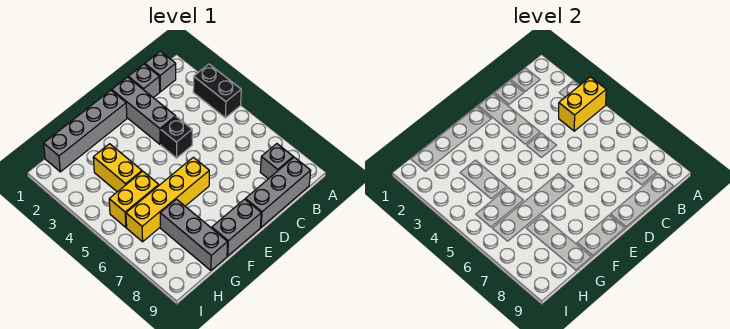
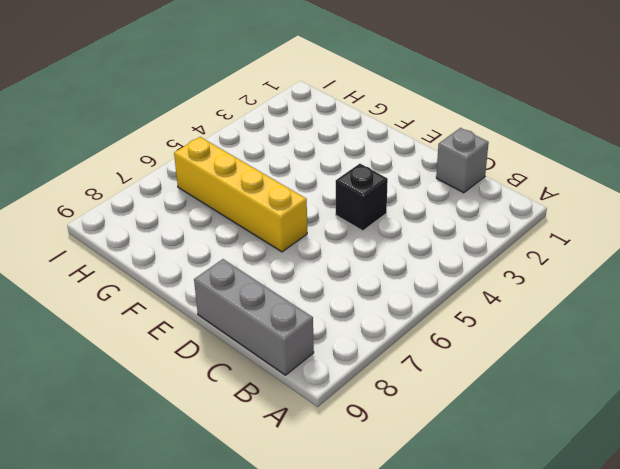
none -> black 1x2 brick [193,64,241,118]
none -> grey 1x1 brick [145,51,176,92]
none -> grey 1x1 brick [260,144,293,179]

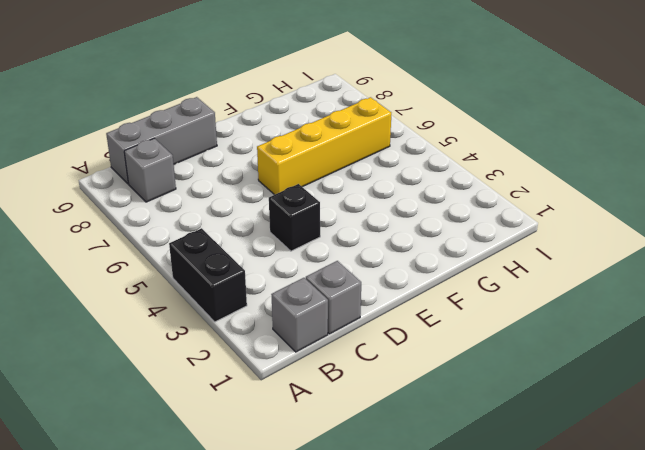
none -> grey 1x3 brick [112,77,176,145]
none -> grey 1x4 brick [44,90,127,172]
none -> grey 1x2 brick [212,199,261,256]

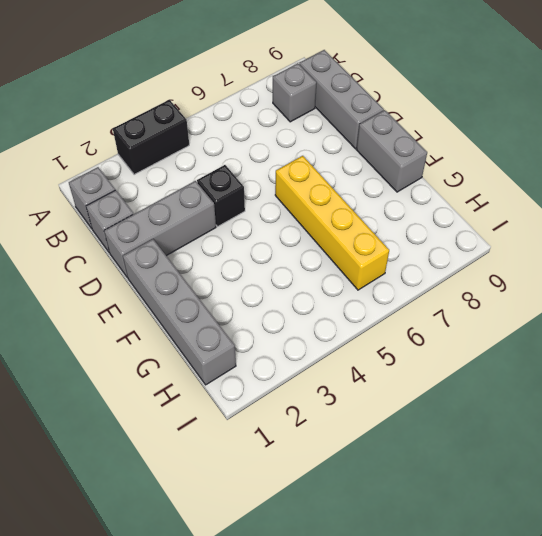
none -> yellow 1x2 brick [93,144,142,192]
none -> yellow 1x2 brick [109,171,159,227]
none -> grey 1x3 brick [160,199,228,270]

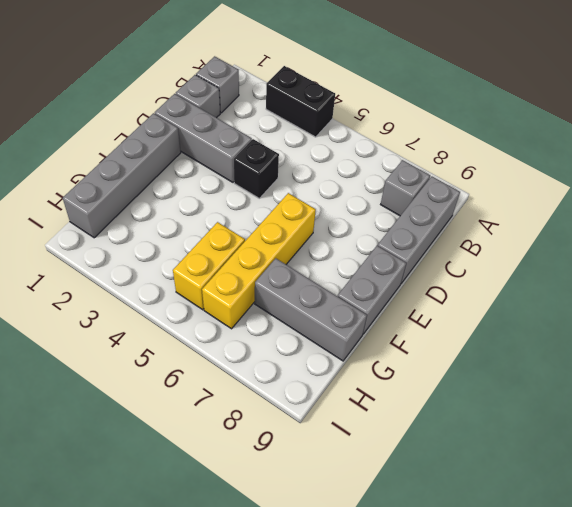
none -> yellow 1x2 brick [93,144,142,192]
none -> yellow 1x2 brick [559,77,606,131]

